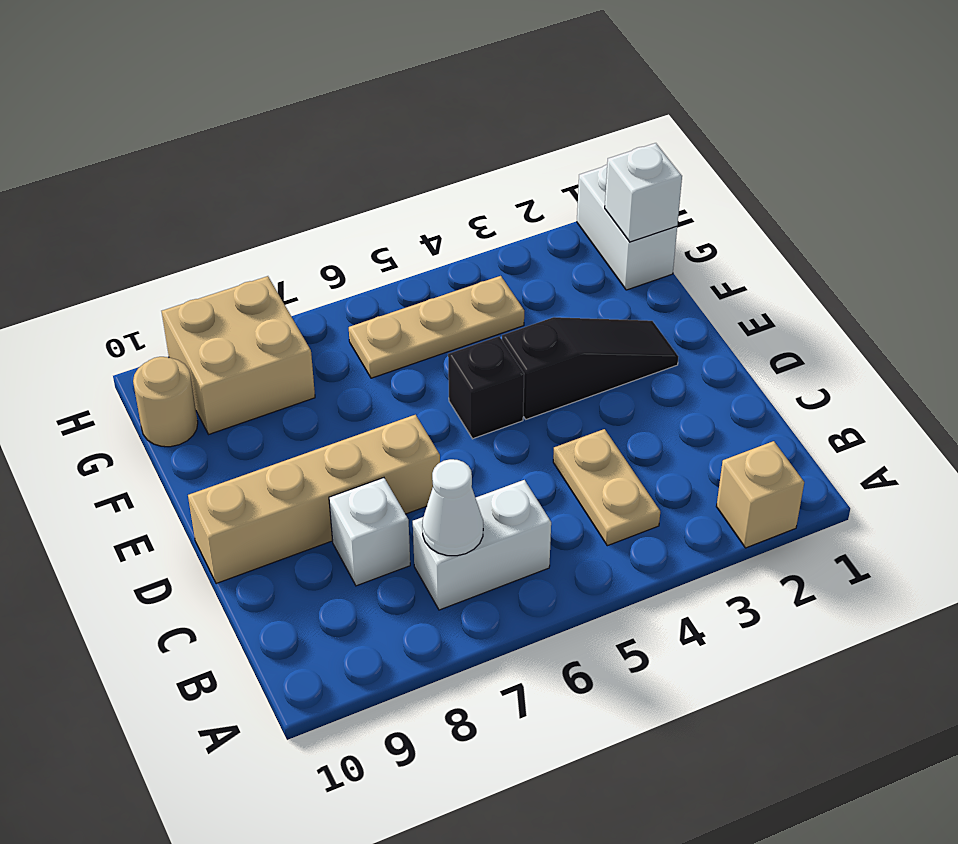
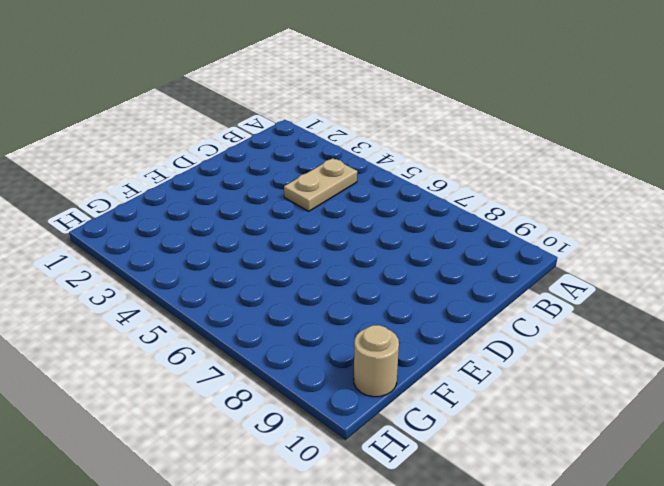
none -> tan 1x1 brick [716,441,804,548]
none -> white 1x2 brick [413,480,551,610]
none -> white 1x1 brick [329,478,410,586]

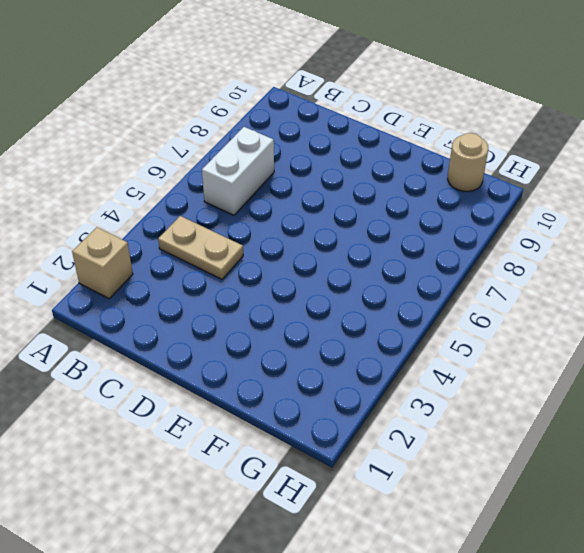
none -> white 1x1 brick [329,478,410,586]
none -> tan 1x4 brick [188,415,440,584]
none -> black 1x3 slope [502,317,678,419]

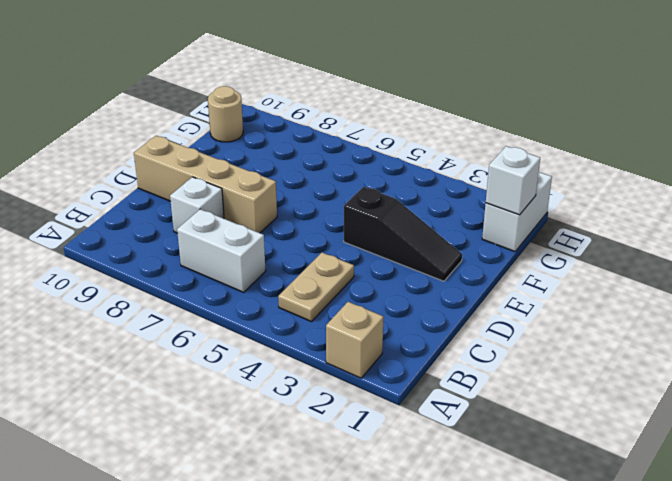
none -> black 1x1 brick [448,336,524,439]
none -> tan 1x3 plate [349,276,524,378]
none -> tan 2x2 brick [162,276,315,434]

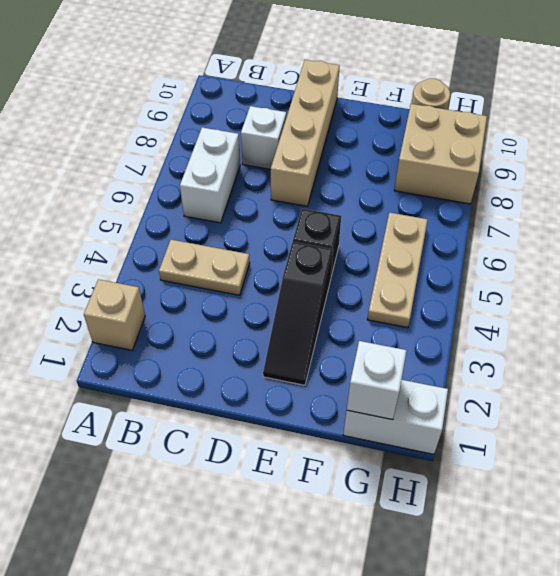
none -> white 1x1 cone [422,459,483,556]

